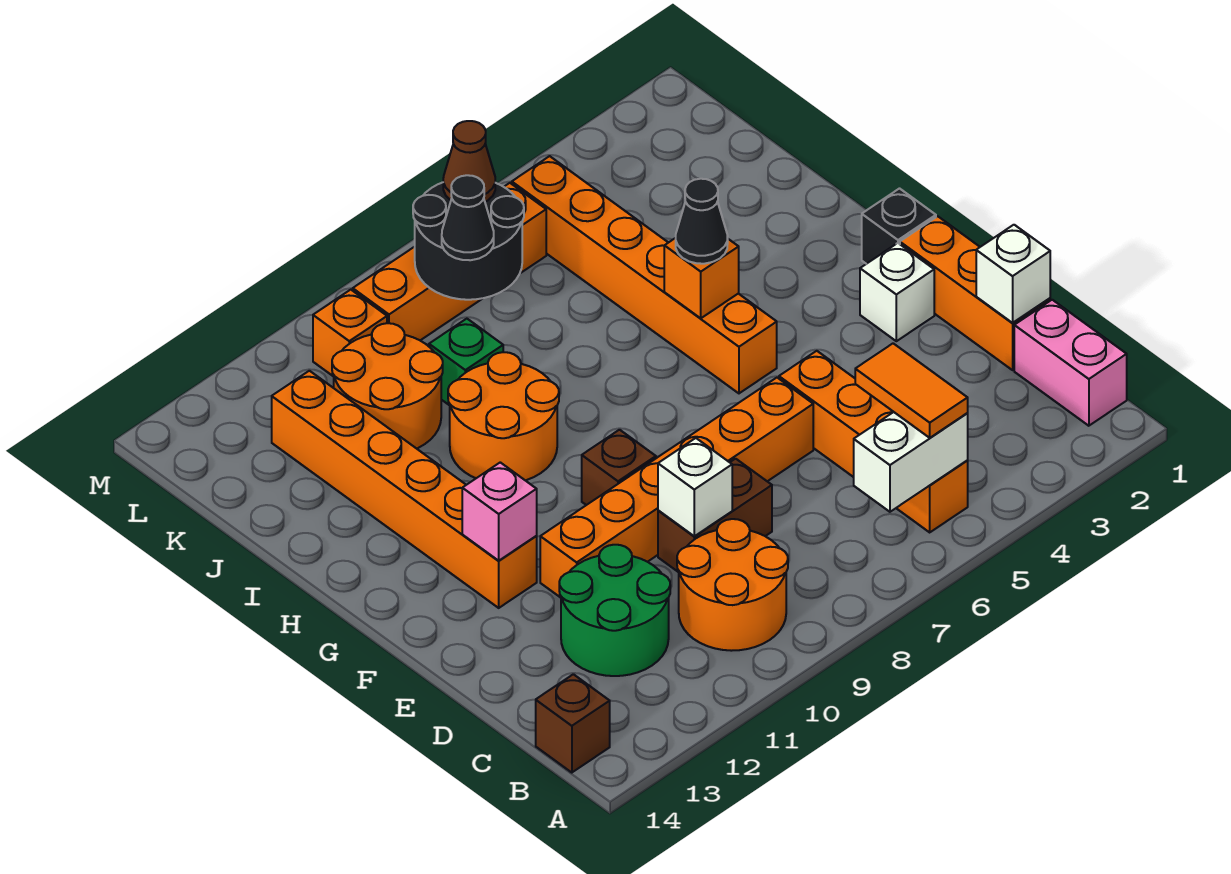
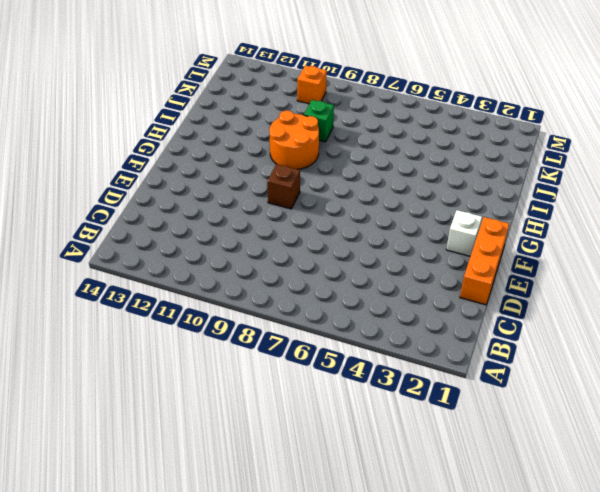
none -> pink 1x2 brick [1014,300,1127,426]
none -> orange 1x4 brick [779,351,968,532]
none -> orange 2x2 round brick [677,519,788,651]

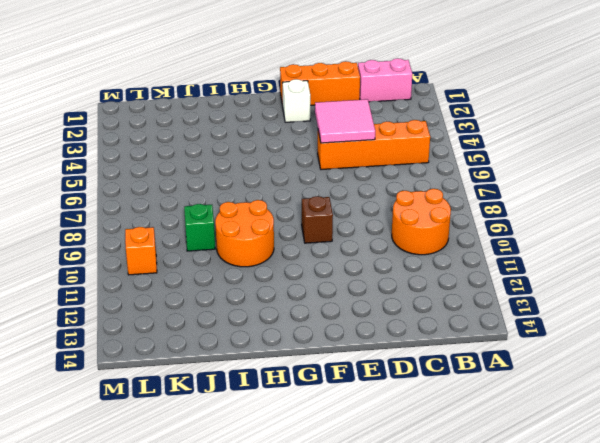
pink 2x2 tile [315,99,375,143] -> none
none -> brown 1x1 brick [536,674,610,773]
none -> green 2x2 round brick [559,545,670,676]
none -> brown 1x2 brick [658,459,772,572]

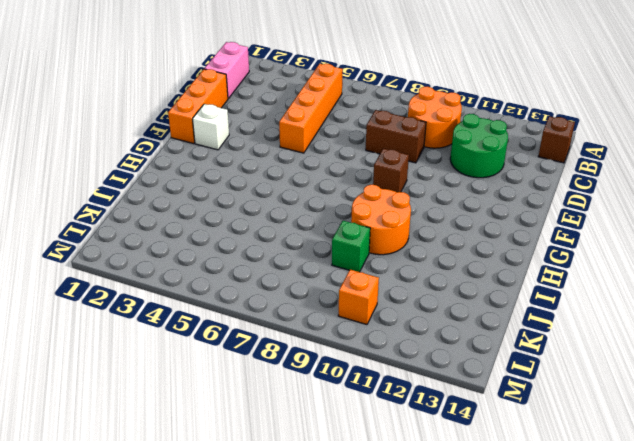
none -> orange 1x6 brick [540,378,813,598]
none -> orange 1x6 brick [272,371,537,608]
none -> black 1x1 brick [862,189,936,264]

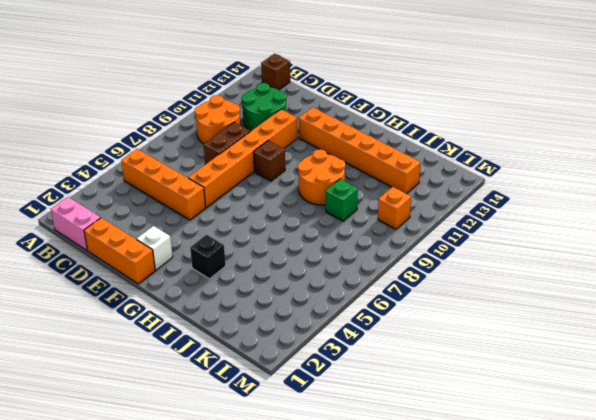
black 1x1 brick [190,235,226,279] -> black 1x1 brick moved to [862,189,936,264]
none -> orange 1x6 brick [512,156,777,393]
none -> orange 2x2 round brick [332,323,443,449]
none -> orange 1x4 brick [353,183,546,340]

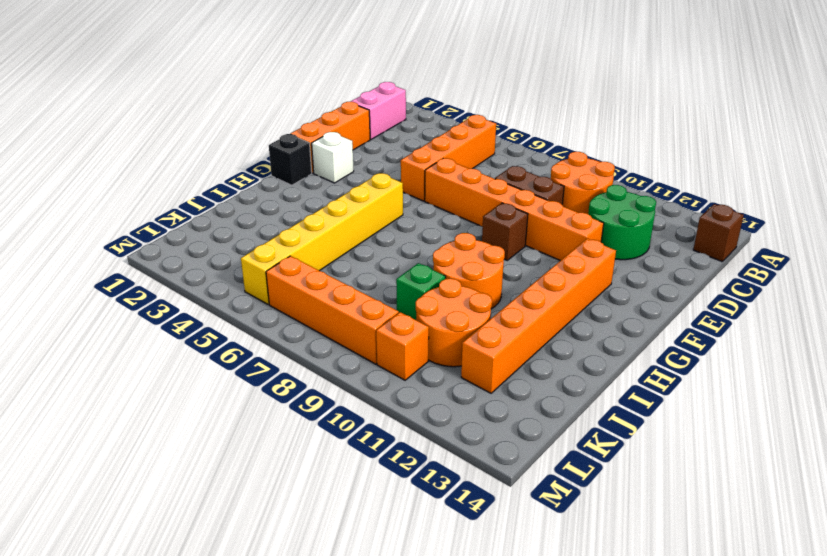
yellow 1x6 brick [241,173,403,304] -> orange 1x6 brick [512,156,777,393]
none -> white 1x2 brick [854,412,968,512]
none -> white 1x1 brick [976,225,1050,323]
none -> white 1x1 brick [658,438,732,536]

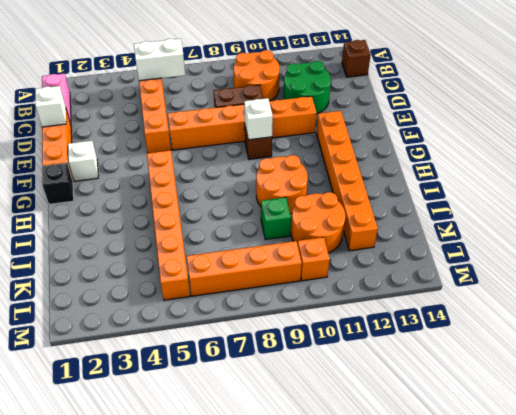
white 1x1 brick [244,98,273,140] -> white 1x1 brick moved to [658,438,732,536]
none -> pink 1x1 brick [462,462,537,561]
none -> orange 1x1 brick [664,238,739,318]
none -> black 2x2 round brick [413,182,524,300]

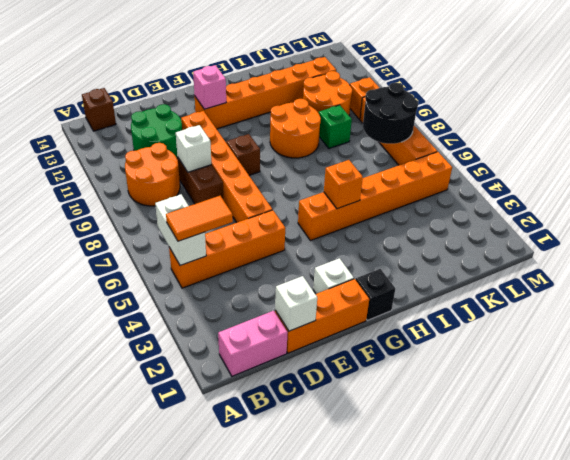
none -> black 1x1 cone [676,179,728,264]
none -> black 1x1 cone [442,175,494,260]
none -> brown 1x1 cone [443,121,495,202]

